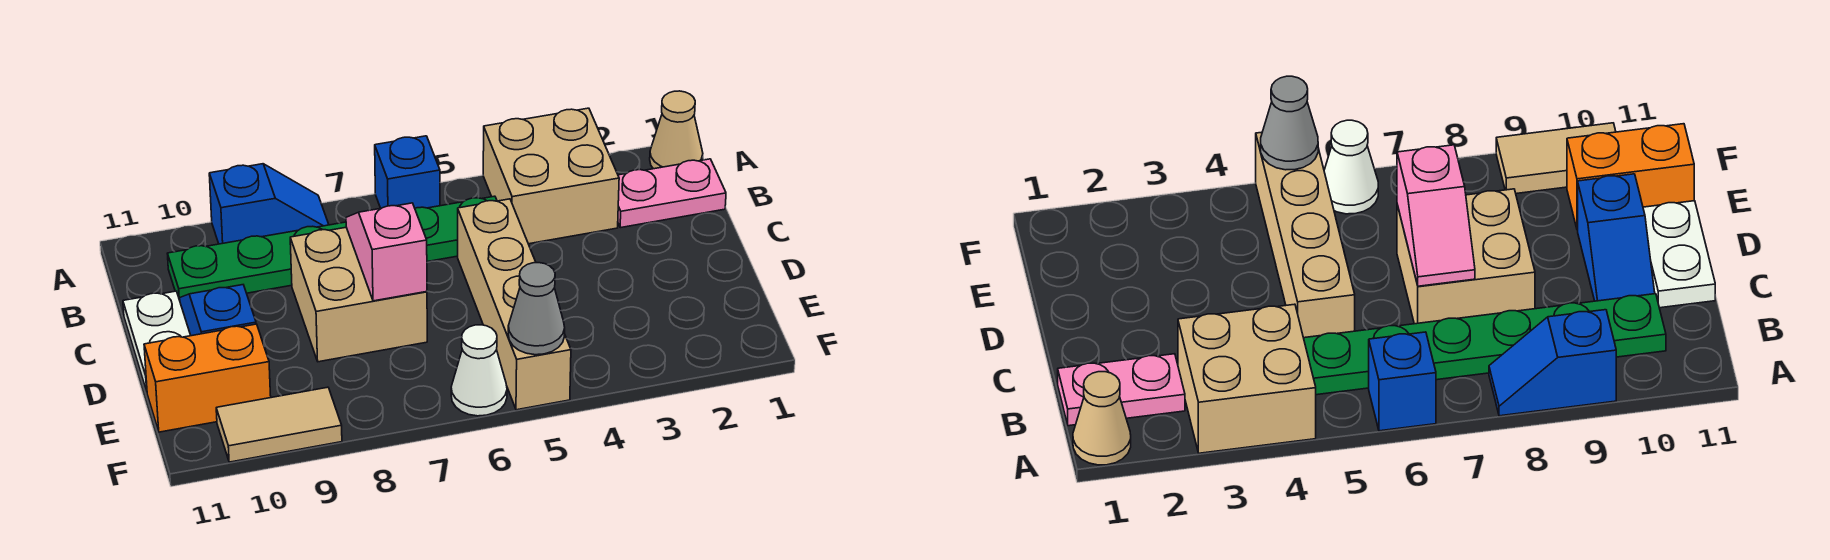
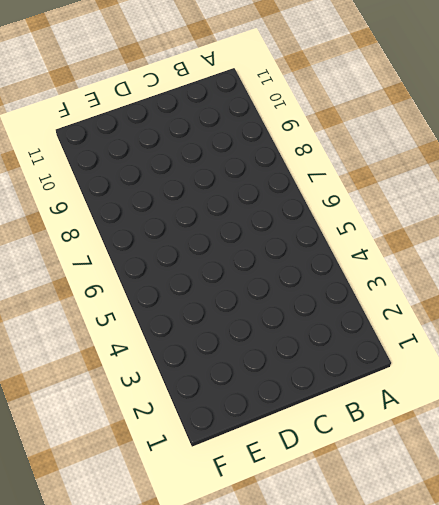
none -> tan 1x1 cone [650,91,703,169]
none -> tan 2x2 brick [483,108,619,244]
none -> blue 1x1 brick [375,136,440,208]

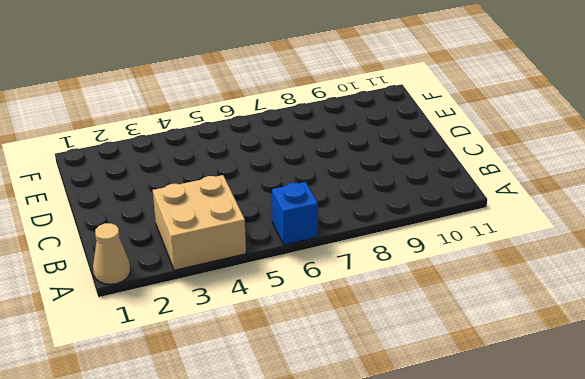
none -> blue 1x2 slope [209,164,329,244]
none -> pink 1x2 plate [618,159,726,228]
none -> green 1x6 plate [167,196,497,300]

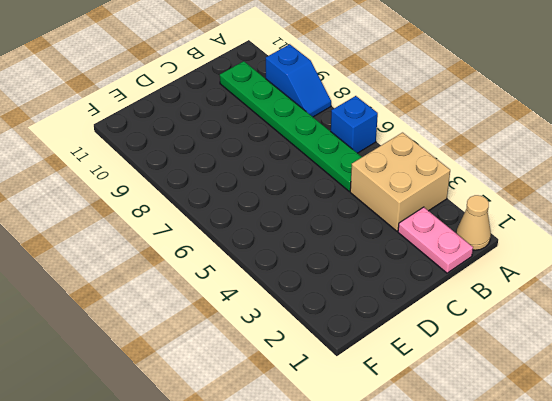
none -> tan 1x4 brick [458,199,571,410]
none -> tan 2x2 brick [290,227,427,362]
none -> blue 1x2 slope [180,285,256,336]

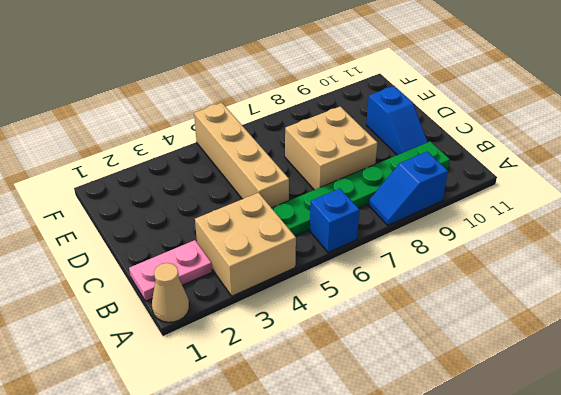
none -> white 1x2 plate [123,291,191,391]
none -> orange 1x2 brick [144,324,271,432]
none -> white 1x1 cone [451,325,507,416]

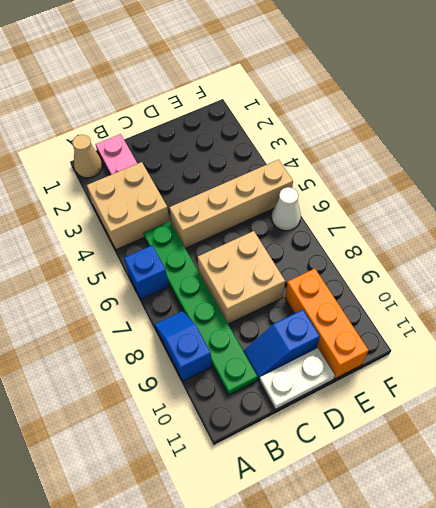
orange 1x3 brick [285,269,369,379] -> orange 1x2 brick [144,324,271,432]
none -> tan 1x2 tile [216,387,342,462]
none -> pink 1x2 slope [346,203,427,301]
none -> grey 1x1 cone [508,263,565,355]

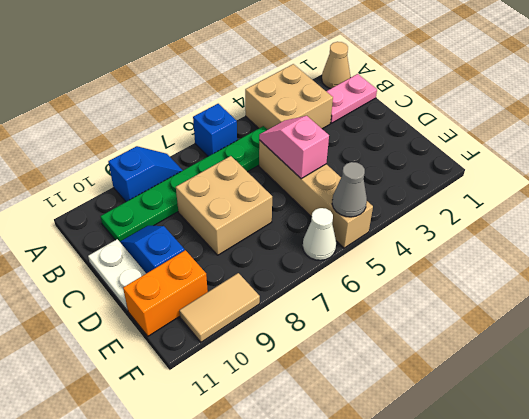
pink 1x2 slope [259,116,329,179] -> pink 1x2 slope moved to [346,203,427,301]

